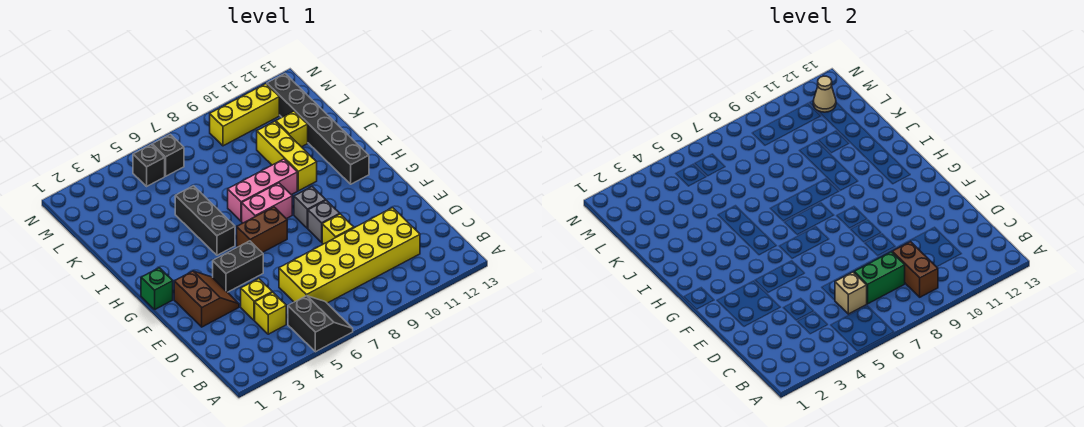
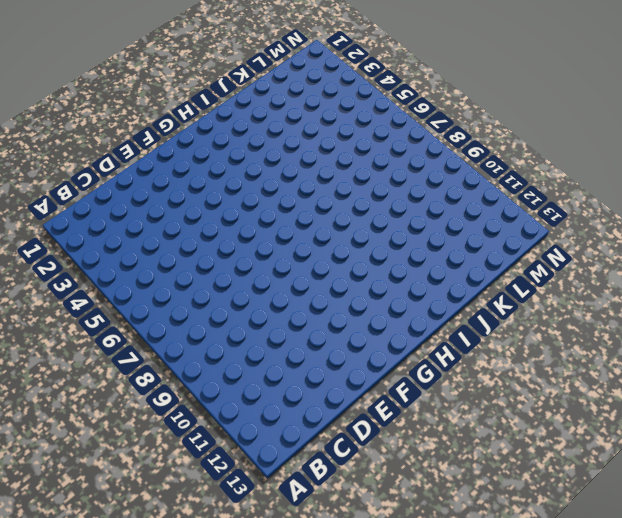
none -> black 2x2 slope [288,296,353,352]
none -> yellow 1x1 brick [255,292,286,334]
none -> yellow 2x6 brick [279,208,420,303]

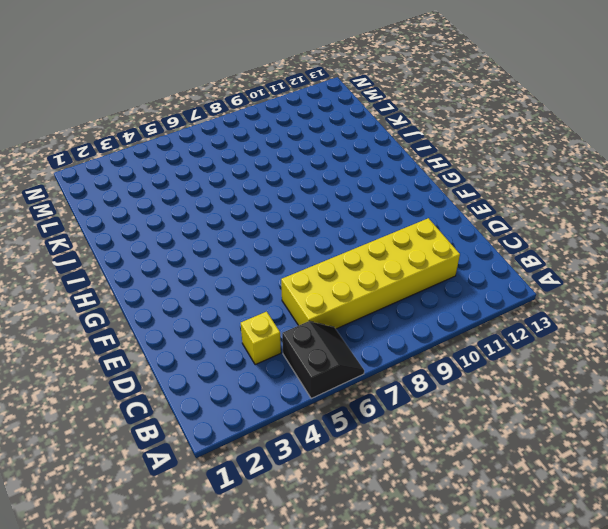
none -> yellow 1x1 brick [241,279,272,321]
none -> brown 2x2 slope [174,271,239,327]
none -> yellow 1x1 brick [322,214,354,244]

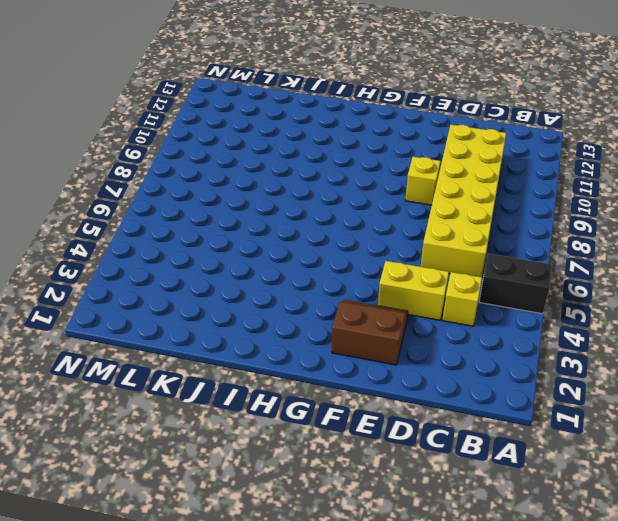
yellow 1x2 brick [378,261,449,320] -> yellow 1x1 brick [241,279,272,321]
none -> black 1x2 brick [213,241,263,292]
none -> grey 1x1 brick [308,200,340,242]
none -> green 1x1 brick [141,268,173,309]

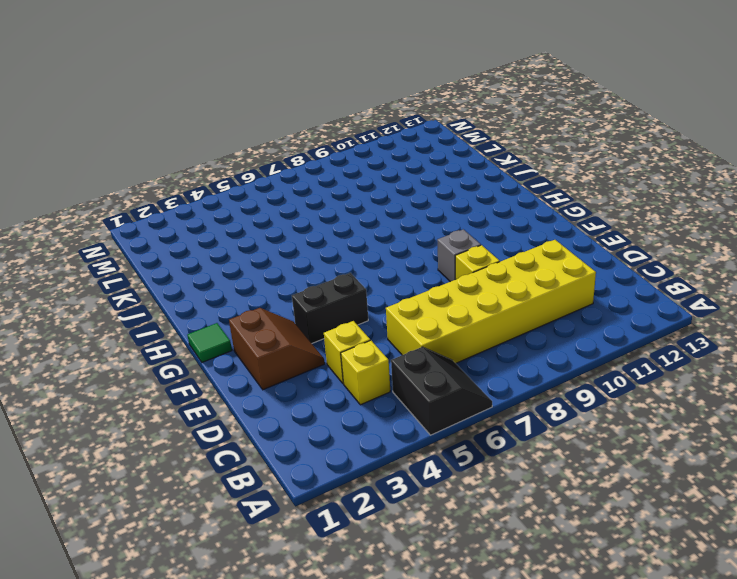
green 1x1 tile [187,323,232,362] -> green 1x1 brick [141,268,173,309]
none -> brown 1x2 brick [237,207,287,253]
none -> grey 1x1 brick [294,187,326,229]
none -> black 1x3 brick [175,186,235,255]

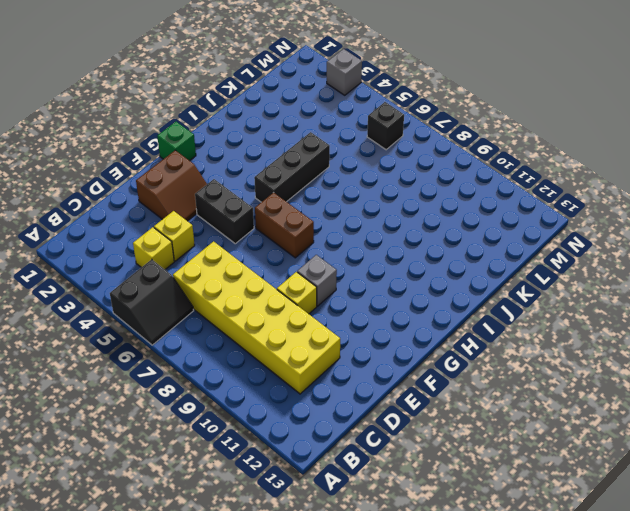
grey 1x1 brick [327,49,362,95] -> grey 1x1 brick moved to [294,187,326,229]
none -> pink 1x2 brick [242,183,292,223]
none -> black 1x6 brick [267,74,369,184]
none -> pink 1x3 brick [228,159,297,221]

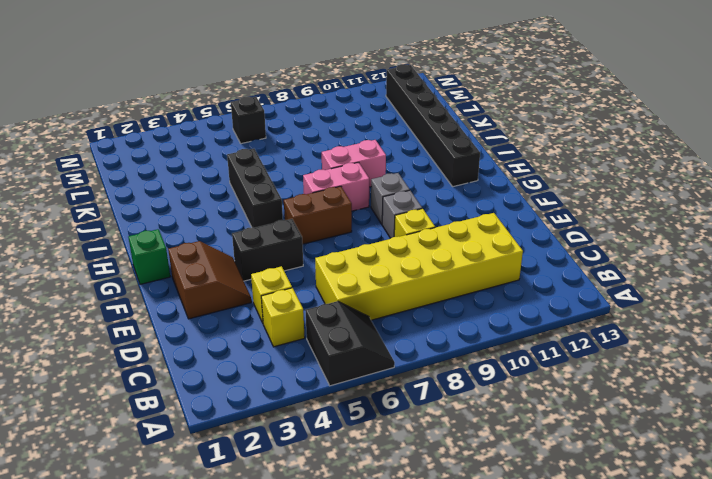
pink 1x2 brick [322,140,386,187] -> pink 1x3 brick [228,159,297,221]
none -> yellow 1x3 brick [257,121,317,191]
none -> yellow 1x1 brick [276,111,308,147]
none -> black 1x1 brick [133,145,165,186]

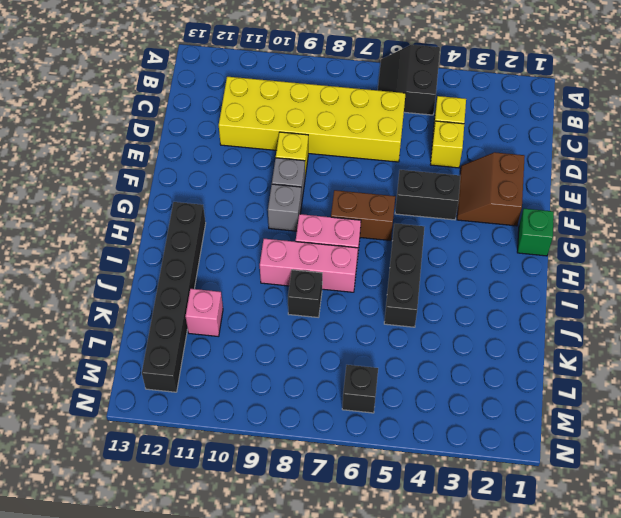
black 1x1 brick [288,270,322,317] -> black 1x1 brick moved to [133,145,165,186]
pink 1x1 brick [186,289,223,337] -> yellow 1x1 brick [276,111,308,147]
none -> yellow 1x3 brick [257,121,317,191]
none -> yellow 1x3 brick [210,84,279,146]
none -> brown 1x2 brick [892,242,938,297]

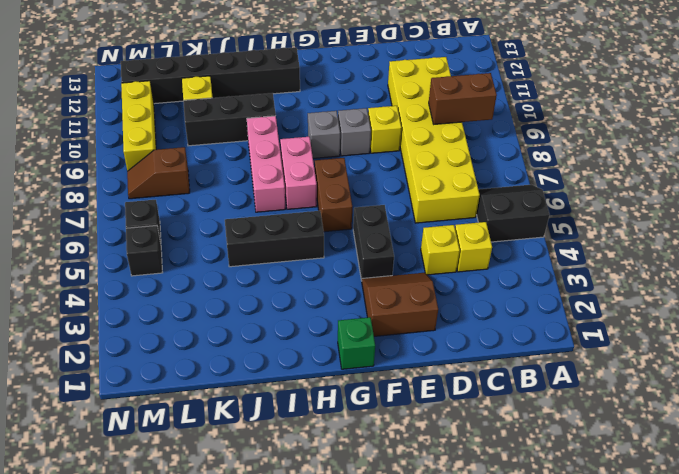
black 1x3 brick [183,93,276,146] -> yellow 1x3 brick [257,121,317,191]
brown 1x2 slope [127,147,190,199] -> none
none -> tan 1x1 brick [835,272,867,314]
none -> green 1x2 brick [854,252,905,304]
none -> tan 1x1 cone [813,76,836,112]

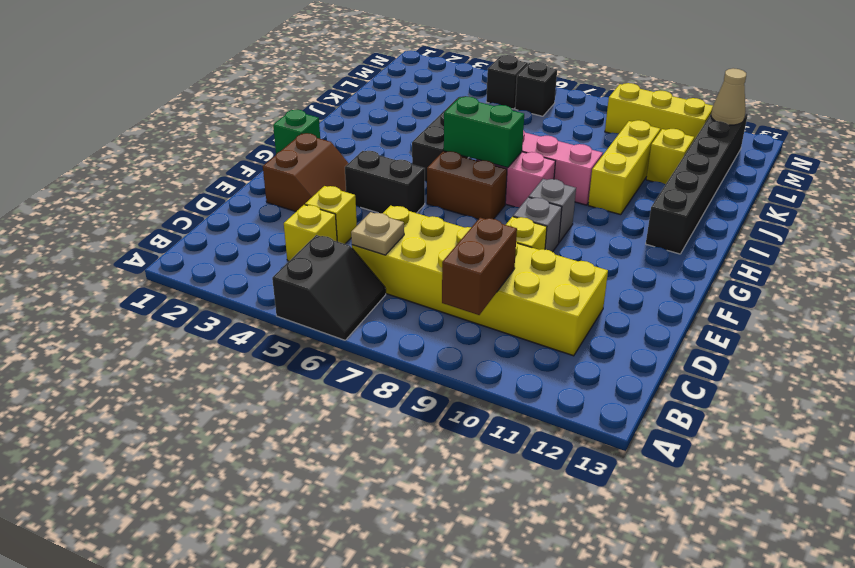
tan 1x1 plate [351,212,404,255] -> tan 1x1 brick [835,272,867,314]
green 1x2 brick [444,97,524,168] -> green 1x2 brick moved to [854,252,905,304]

